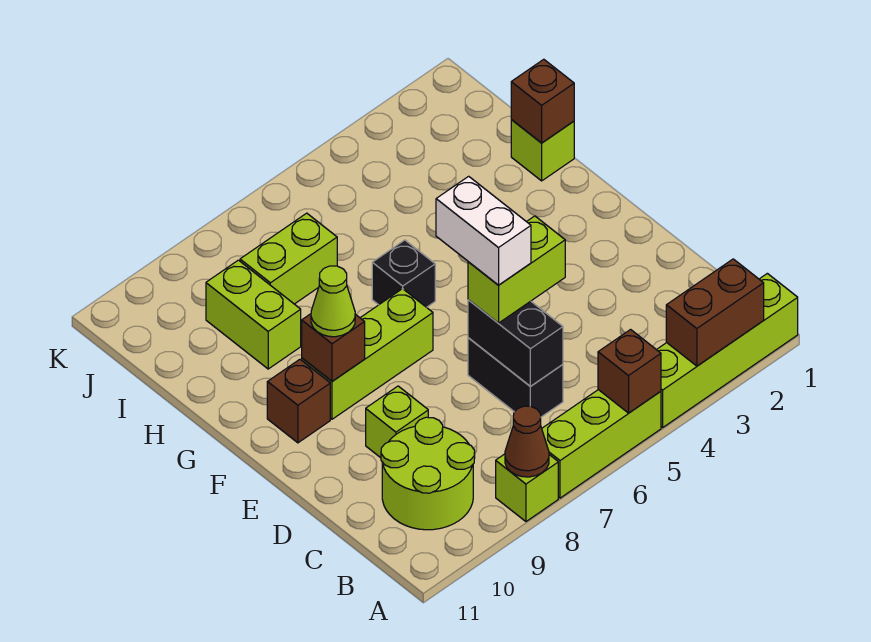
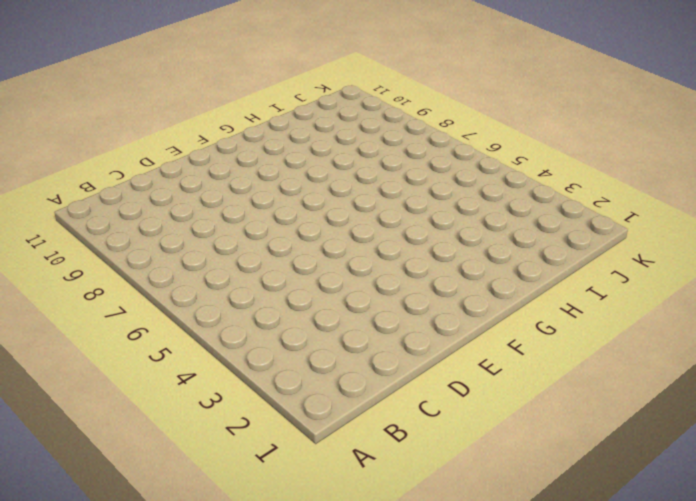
none -> lime 1x4 brick [657,273,798,427]
none -> lime 1x3 brick [542,390,661,498]
none -> lime 1x1 brick [496,454,558,521]

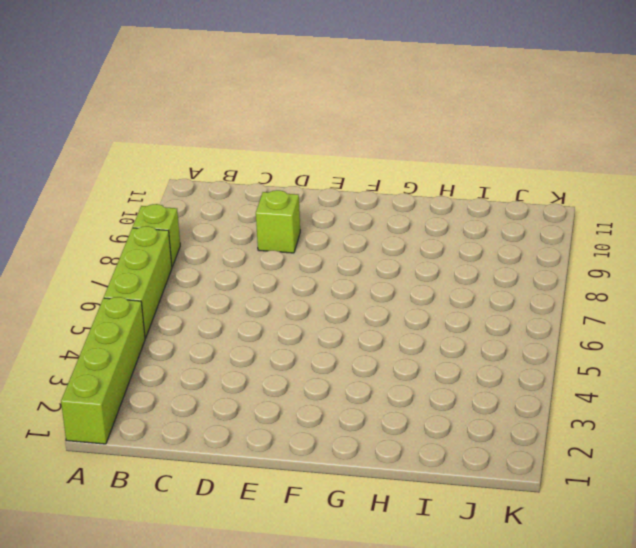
none -> lime 2x2 round brick [381,417,475,530]
none -> black 1x2 brick [468,338,563,417]
none -> lime 1x3 brick [302,289,433,419]

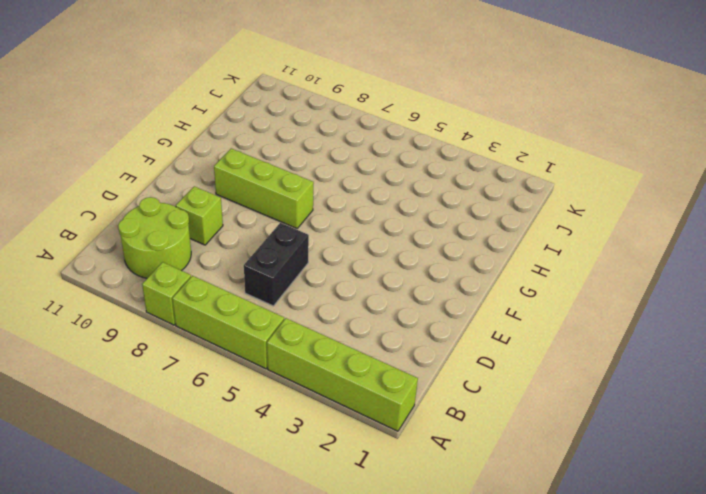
none -> brown 1x1 brick [267,359,330,443]
none -> black 1x1 brick [372,240,435,307]
none -> lime 1x1 brick [511,120,574,181]

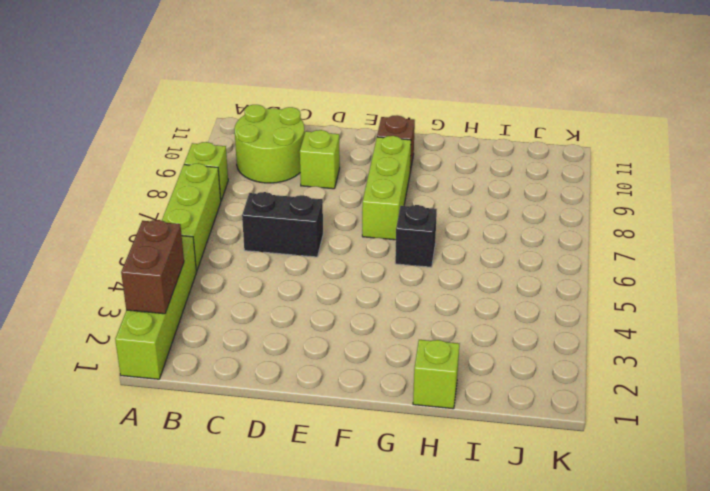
none -> lime 1x2 brick [206,260,301,369]
none -> lime 1x2 brick [240,213,337,304]
none -> brown 1x1 brick [598,330,661,413]

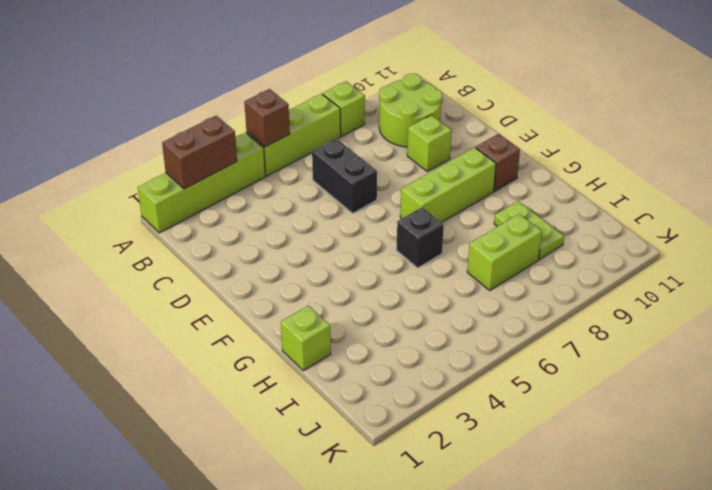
lime 1x2 plate [494,201,564,259] -> lime 1x2 brick [206,260,301,369]
none -> brown 1x1 cone [505,406,549,477]
none -> black 1x2 brick [468,300,563,386]
none -> brown 1x1 brick [302,314,365,381]

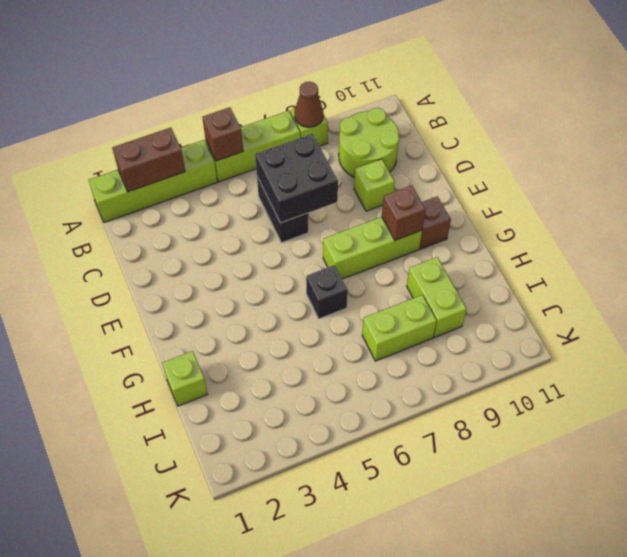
black 2x2 brick [255,134,338,223] -> black 1x2 brick [468,300,563,386]
none -> brown 1x1 brick [511,59,574,143]
none -> lime 1x2 brick [468,216,565,323]
none -> lime 1x1 cone [311,266,355,337]

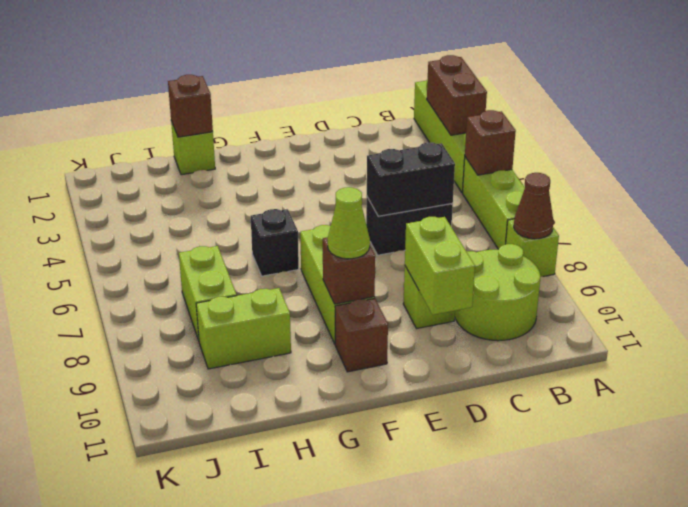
lime 1x2 brick [405,217,475,315] -> lime 1x2 brick moved to [468,216,565,323]
none -> white 1x2 brick [436,176,531,285]

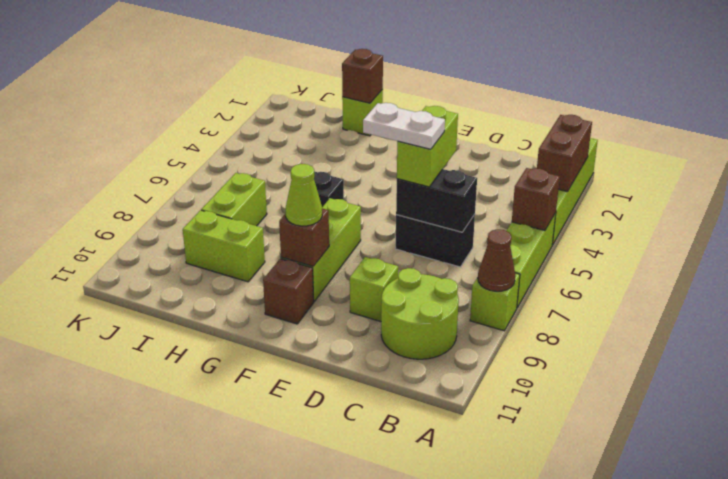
white 1x2 plate [363,103,445,149] -> white 1x2 brick [436,176,531,285]

